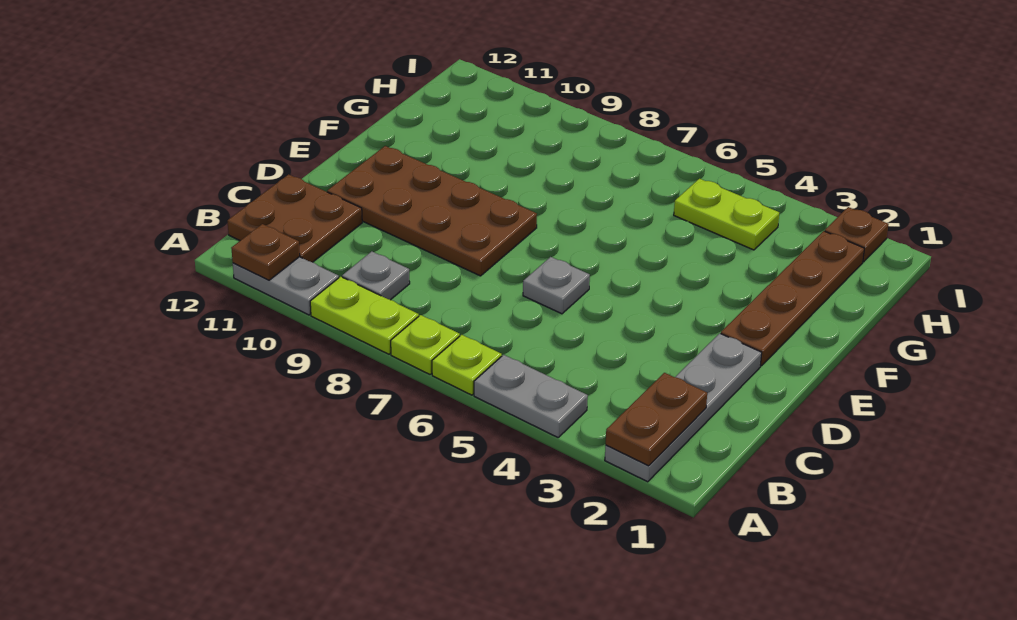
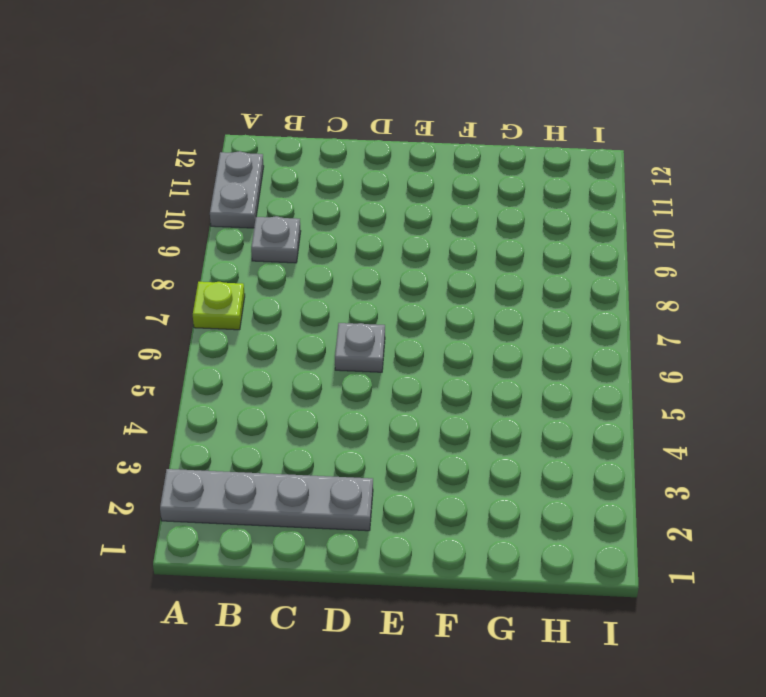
none -> grey 1x2 plate [474,355,588,437]
none -> lime 1x1 plate [432,335,502,395]
none -> lime 1x2 plate [310,277,419,354]

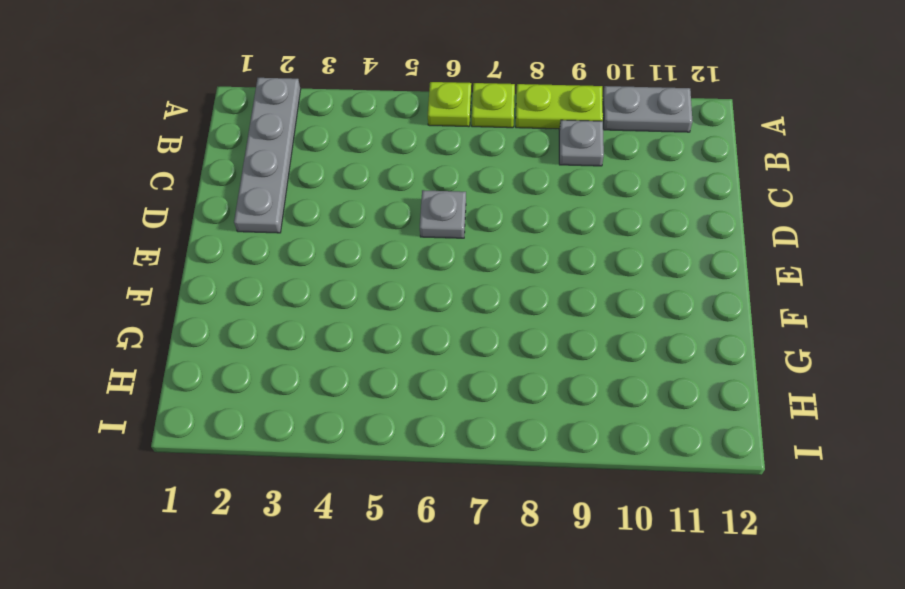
none -> grey 1x2 plate [474,355,588,437]
none -> brown 2x2 plate [227,174,362,262]
none -> brown 2x4 plate [327,146,537,276]

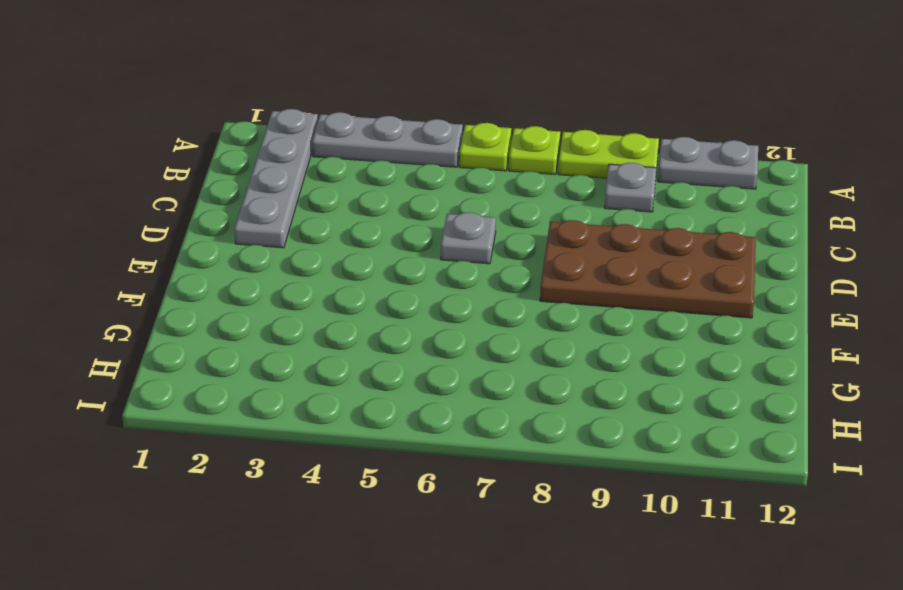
grey 1x3 plate [312,112,463,167] -> grey 1x2 plate [474,355,588,437]
none -> brown 2x2 plate [227,174,362,262]
none -> brown 1x4 plate [721,231,864,366]
none -> lime 1x2 plate [674,179,779,250]

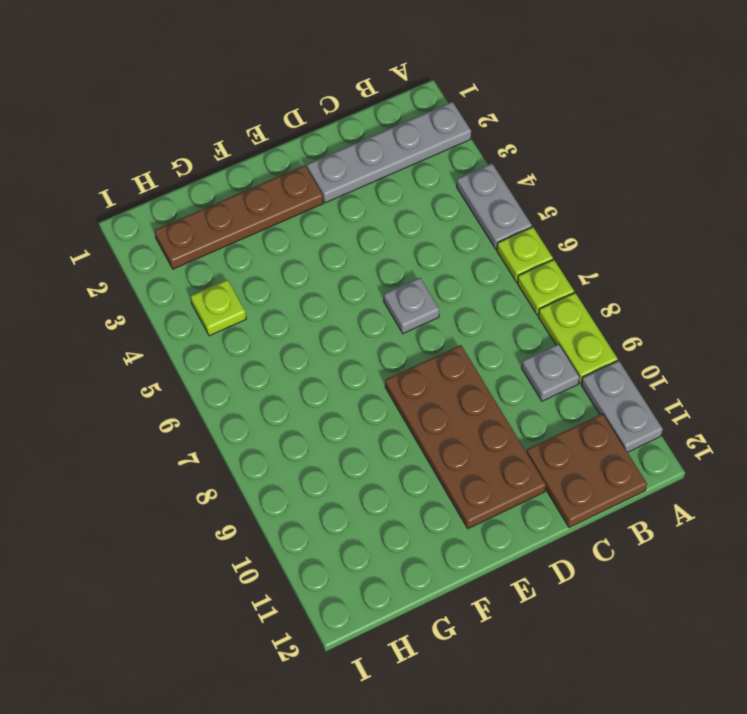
lime 1x1 plate [191,280,246,336] -> lime 1x2 plate [674,179,779,250]
none -> brown 1x1 plate [825,207,889,262]
none -> brown 1x2 plate [606,373,707,466]
none -> brown 1x1 plate [231,224,300,280]

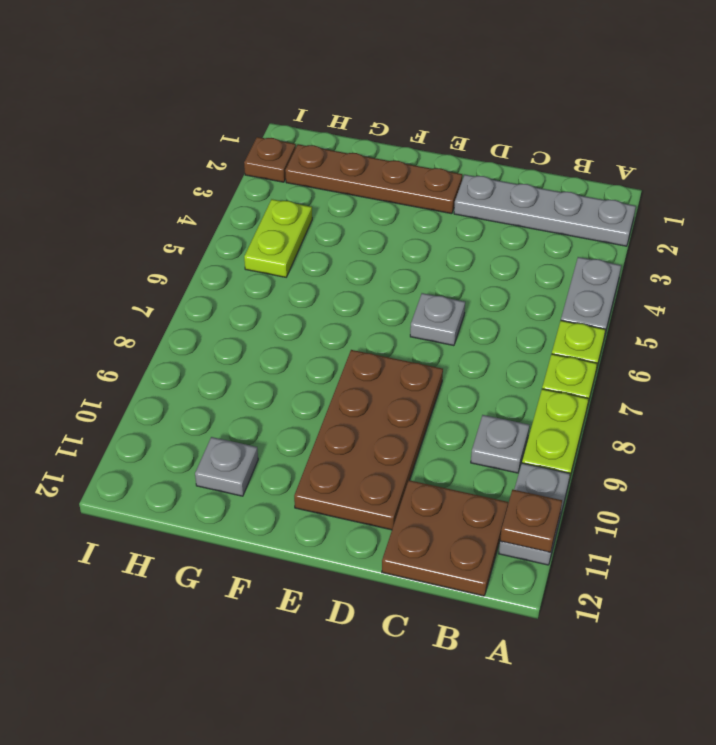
grey 1x1 plate [195,437,258,496] -> none
none -> brown 1x2 plate [606,373,707,466]

